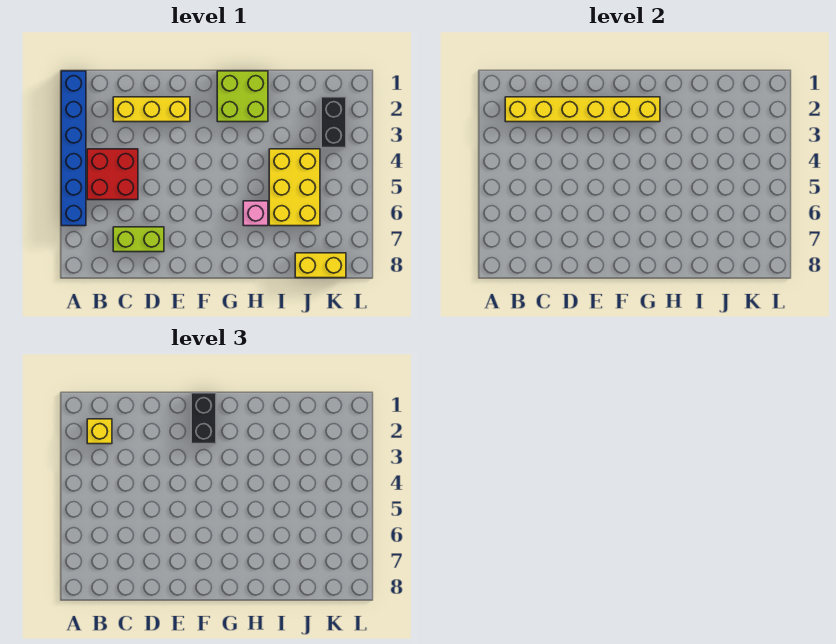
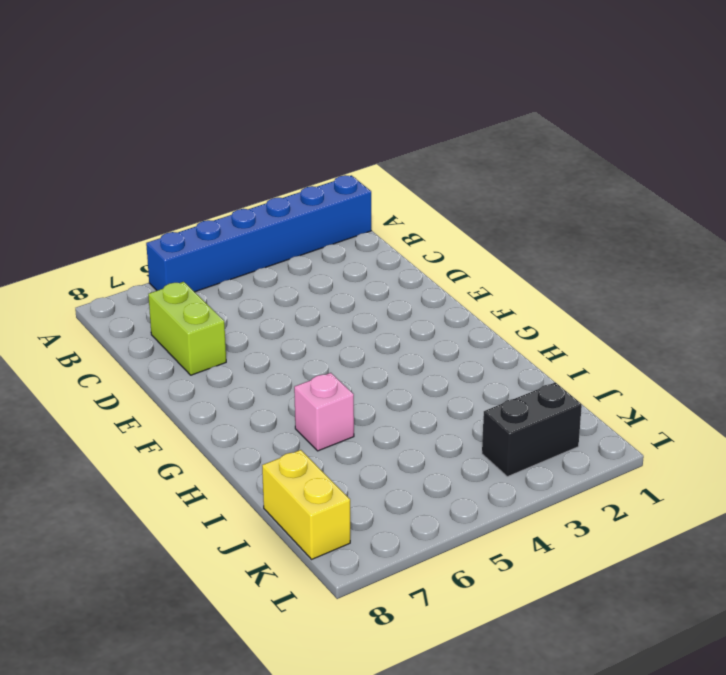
none -> red 2x2 brick [87,149,138,200]
none -> yellow 1x3 brick [113,97,190,122]
none -> lime 2x2 brick [217,71,268,122]

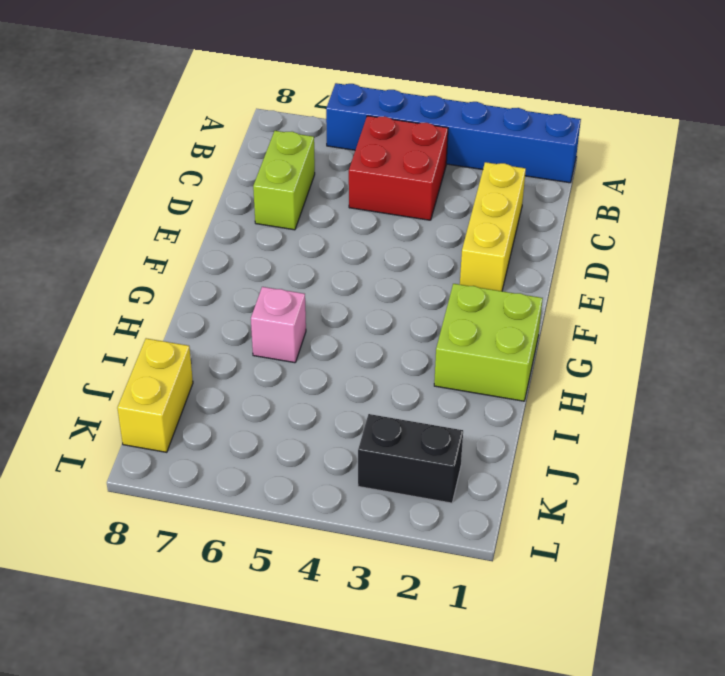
none -> yellow 2x3 brick [269,149,320,226]
none -> yellow 1x6 brick [505,97,660,122]
none -> yellow 1x1 brick [87,419,112,444]

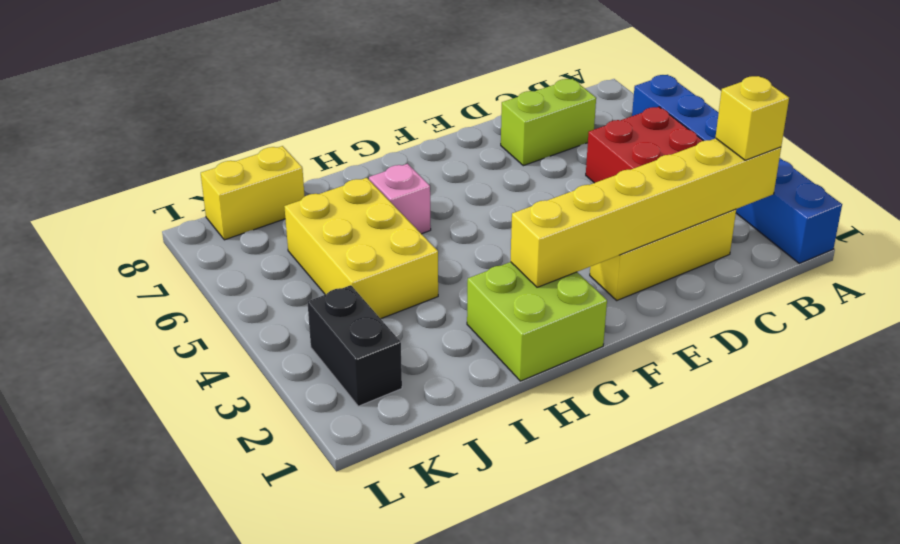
none -> black 1x2 brick [191,393,216,444]

